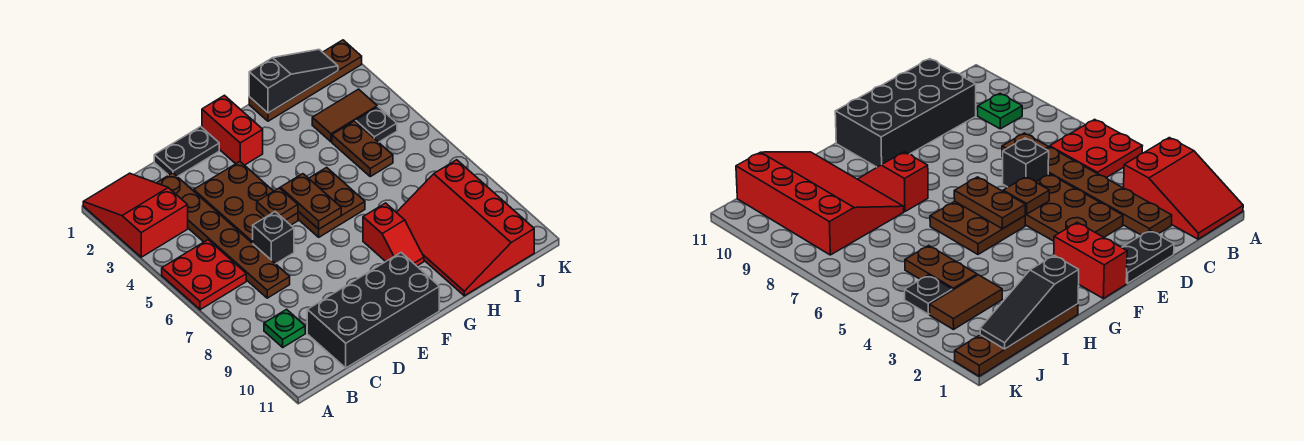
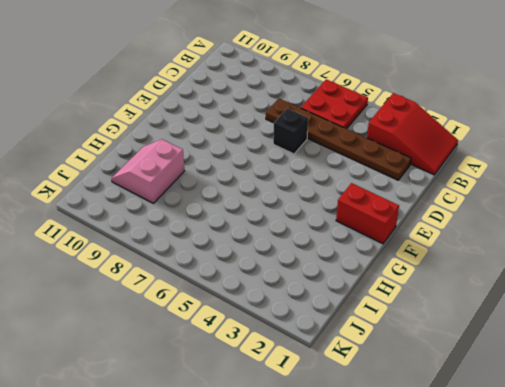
pink 2x2 slope [111,139,184,203] -> red 3x4 slope [396,160,534,296]
none -> green 1x1 plate [264,309,305,347]
none -> black 2x4 brick [307,253,439,368]
none -> black 1x2 plate [154,127,219,177]

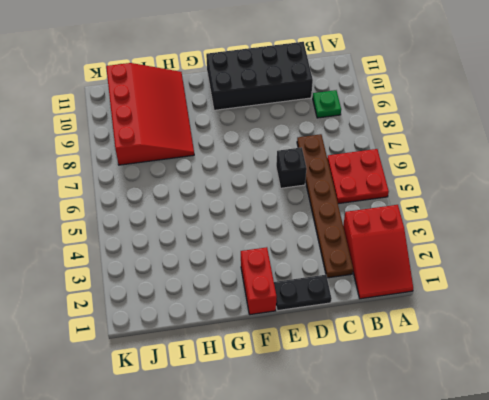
none -> brown 2x3 plate [194,162,298,243]
none -> brown 2x2 plate [298,167,365,237]
none -> red 1x2 slope [363,203,424,266]

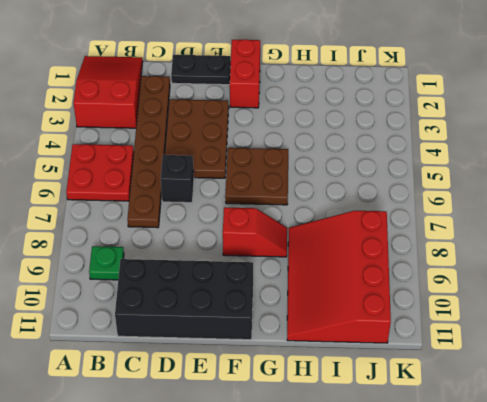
red 1x2 slope [223,207,287,257] -> red 1x2 slope turned to [363,203,424,266]
none -> brown 1x4 plate [249,40,362,121]
none -> brown 1x2 tile [312,89,377,142]
none -> brown 1x2 plate [332,121,393,177]

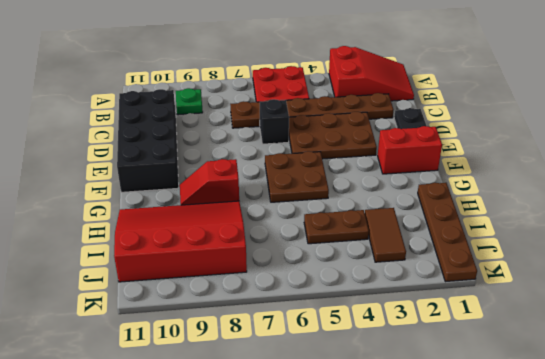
none -> black 1x1 plate [356,107,397,142]
none -> brown 1x1 plate [257,188,298,220]
none -> brown 1x2 plate [280,174,341,229]

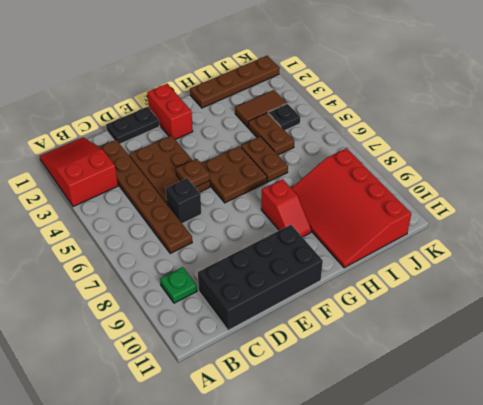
brown 1x2 plate [241,136,288,182] -> brown 1x2 plate moved to [280,174,341,229]
none -> red 2x2 plate [162,240,246,310]
none -> black 1x3 slope [249,50,338,113]

